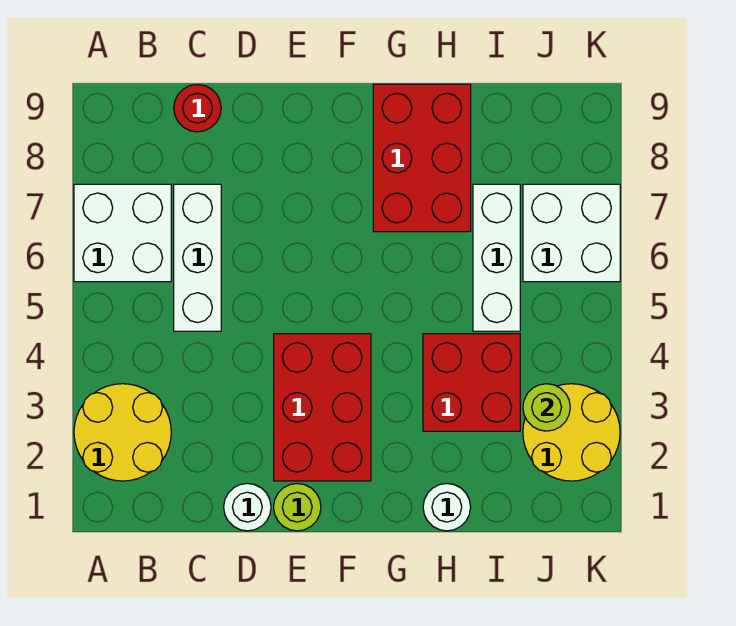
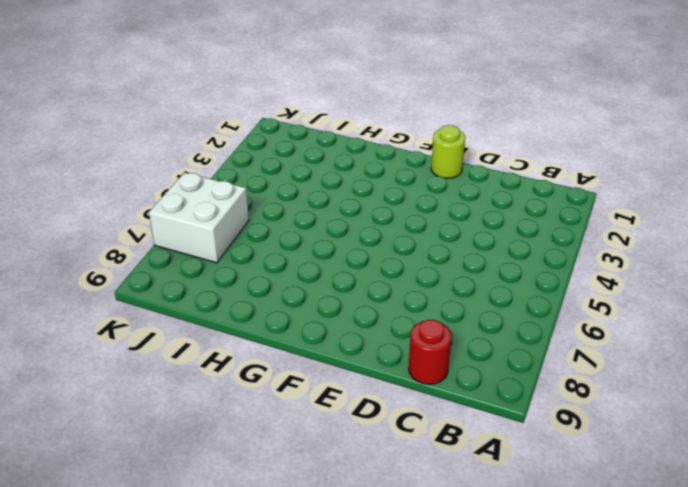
none -> yellow 2x2 round brick [74,384,171,481]
none -> white 2x2 brick [74,184,171,282]
none -> white 1x3 brick [174,184,221,331]

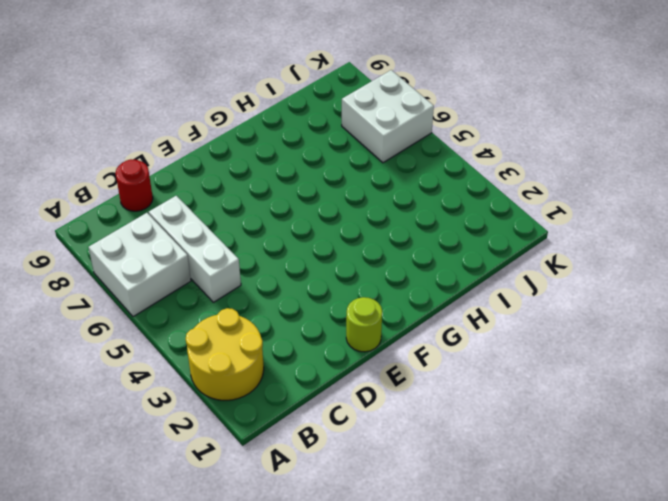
none -> white 1x1 round brick [224,483,271,531]
none -> red 2x3 brick [274,334,371,481]
none -> red 2x3 brick [373,84,471,232]

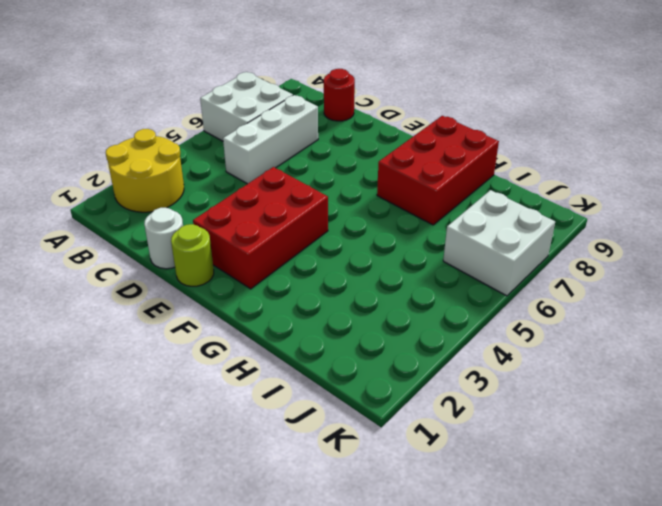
none -> white 1x1 round brick [423,484,471,531]
none -> red 2x2 brick [423,334,520,431]
none -> white 1x3 brick [473,184,520,331]

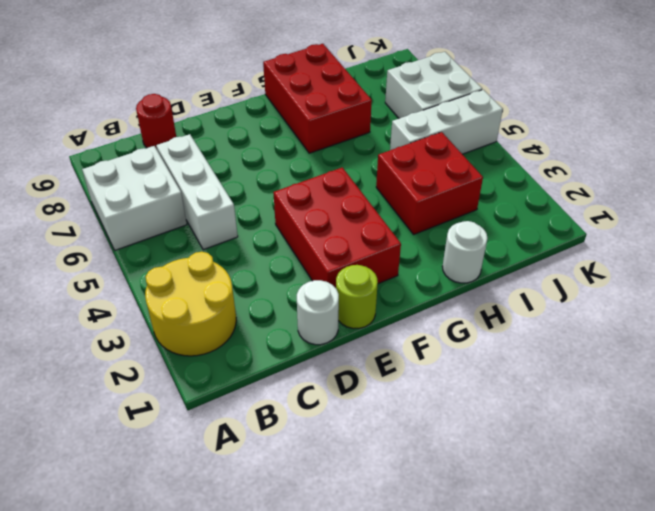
white 1x3 brick [390,90,503,154] -> white 1x3 brick turned to [473,184,520,331]
none -> yellow 2x2 round brick [523,384,620,481]
none -> lime 1x1 round brick [523,384,570,431]

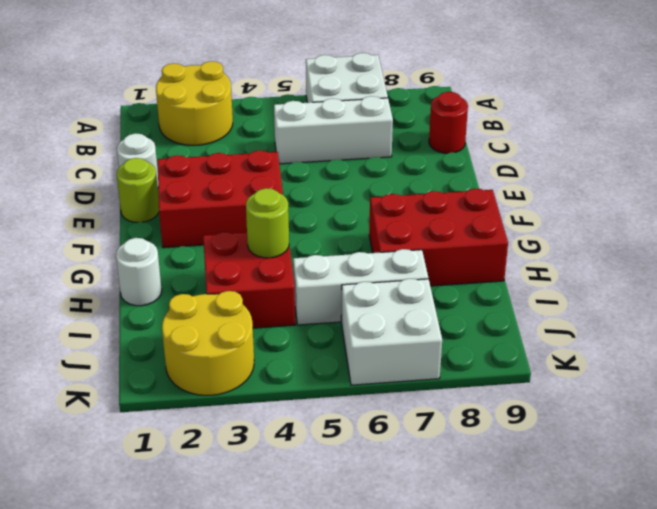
lime 1x1 round brick [246,188,289,258] -> lime 1x1 round brick moved to [523,384,570,431]

